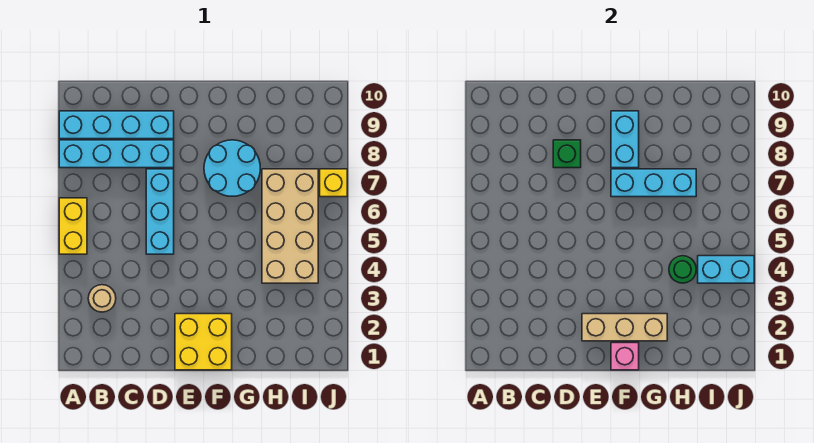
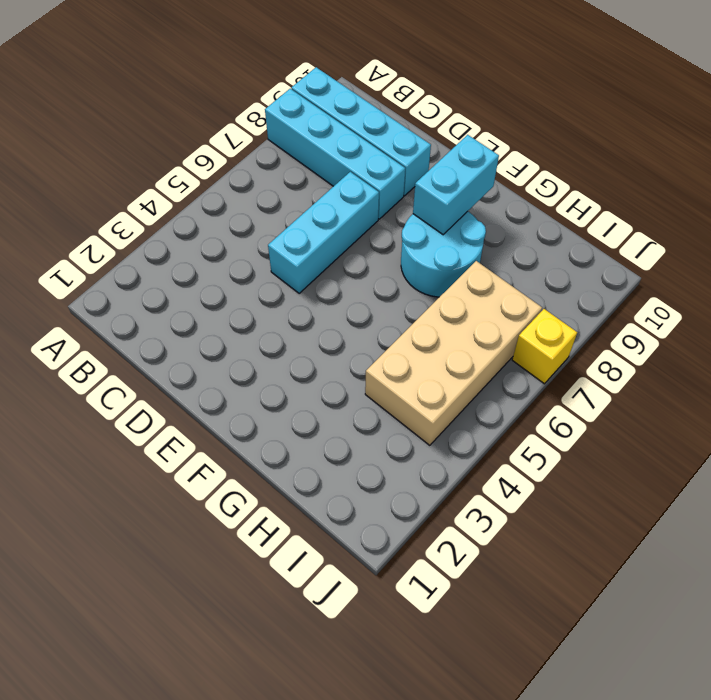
none -> yellow 1x2 brick [59,198,87,254]
none -> tan 1x1 round brick [88,285,116,312]
none -> yellow 2x2 brick [175,314,232,370]

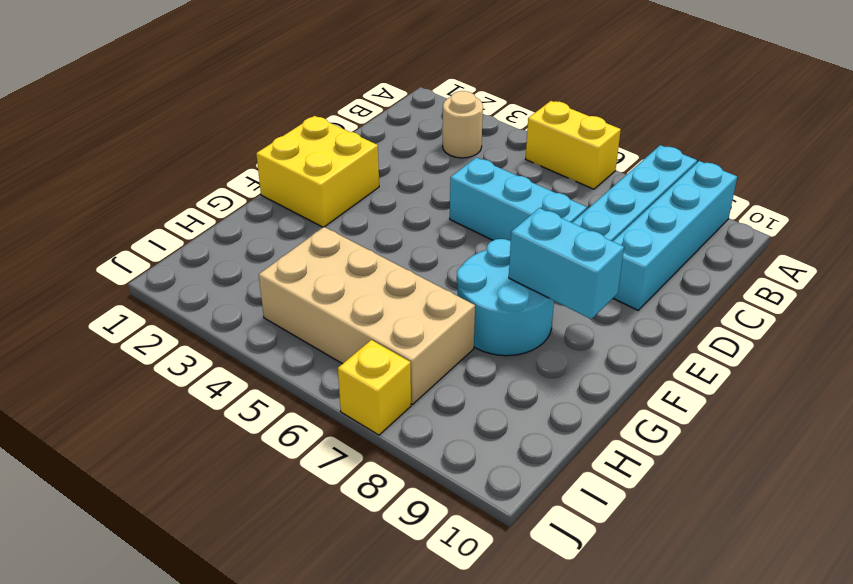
none -> green 1x1 brick [553,140,581,168]
none -> tan 1x3 brick [582,314,667,341]
none -> pink 1x1 brick [611,343,639,370]

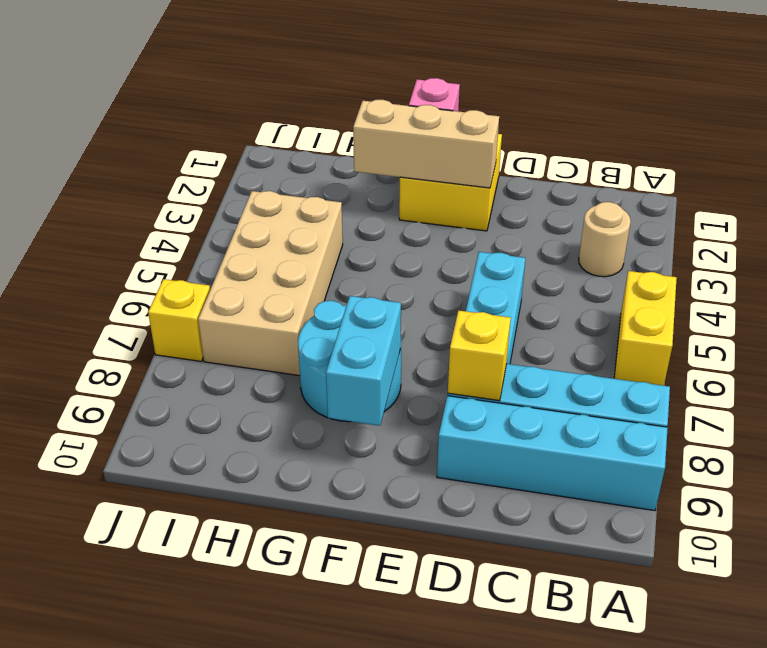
yellow 1x1 brick [448,310,511,401] -> green 1x1 brick [553,140,581,168]
none -> cyan 1x3 brick [611,169,696,197]
none -> green 1x1 round brick [669,256,696,283]
none -> cyan 1x2 brick [698,256,754,283]

